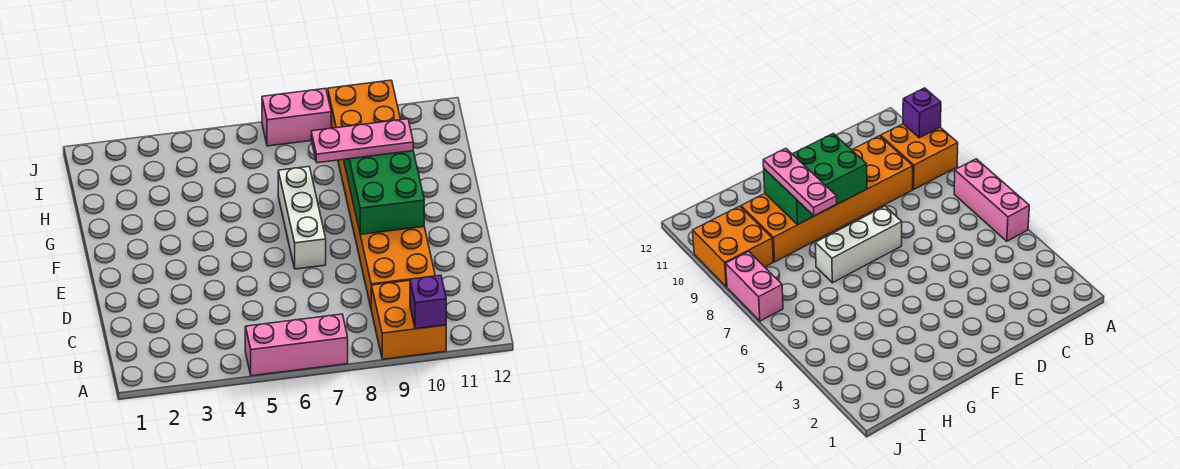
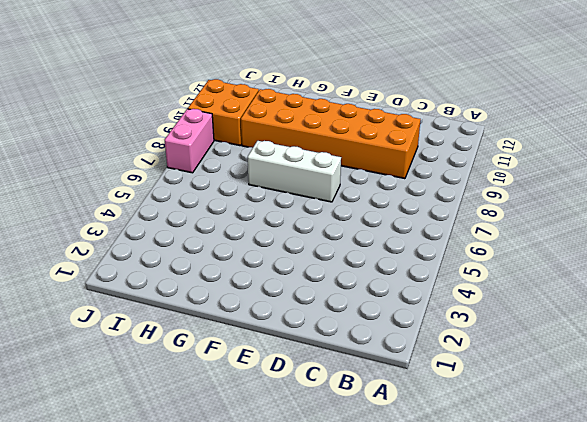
none -> pink 1x3 brick [245,314,348,376]
none -> orange 2x2 brick [371,280,446,359]

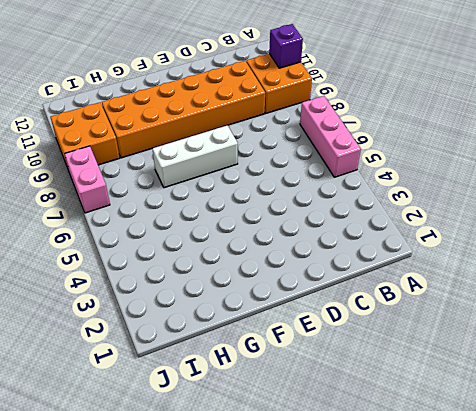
none -> green 2x3 brick [344,151,424,234]
none -> pink 1x3 plate [311,119,413,163]

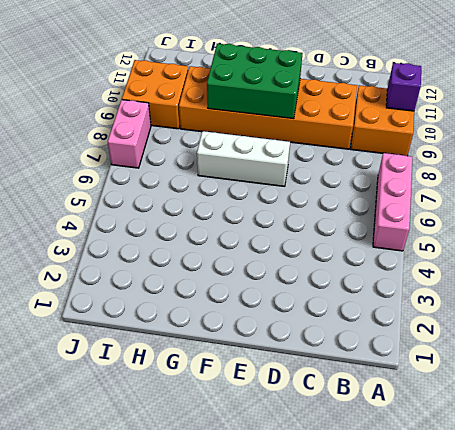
none -> pink 1x3 plate [311,119,413,163]

